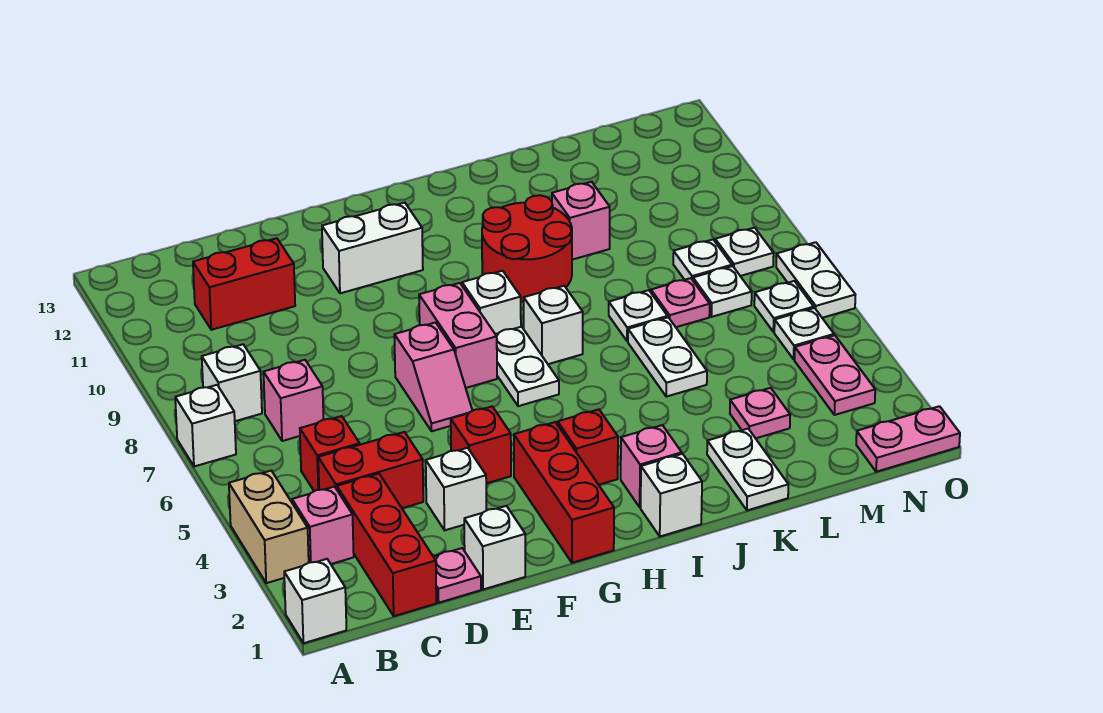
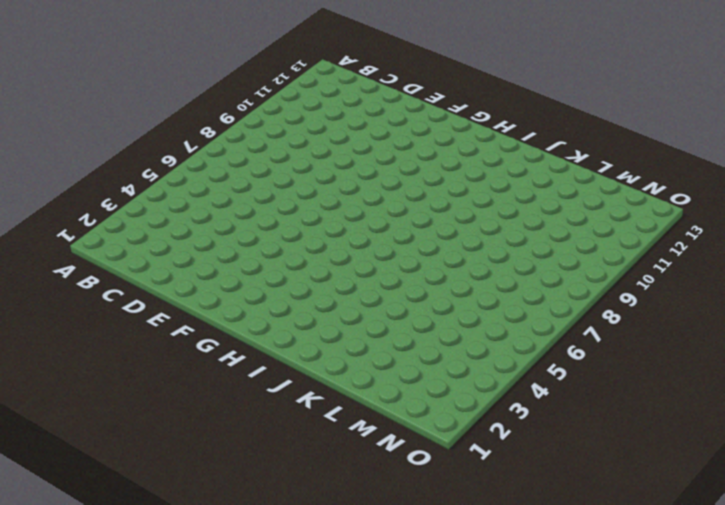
none -> white 1x1 brick [284,559,346,643]
none -> tan 1x2 brick [229,471,309,583]
none -> white 1x1 brick [175,385,236,466]
none -> pink 1x1 brick [292,487,354,564]

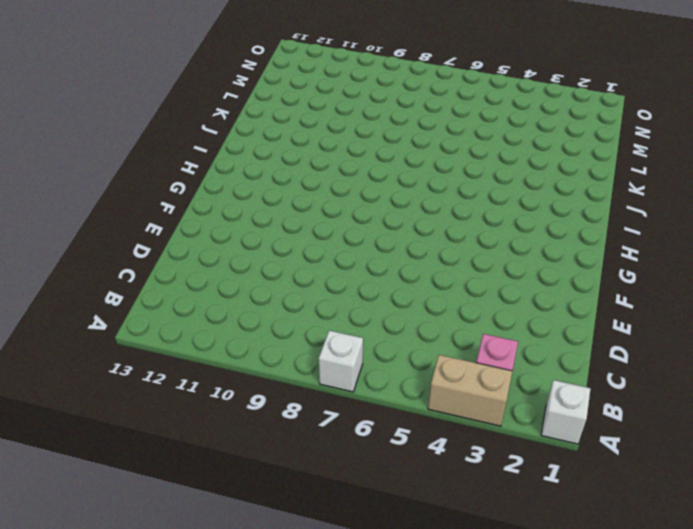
none -> white 1x1 brick [202,344,262,421]
none -> red 1x3 brick [337,474,436,616]
none -> red 1x2 brick [318,432,423,508]
none -> red 1x1 brick [300,416,360,491]

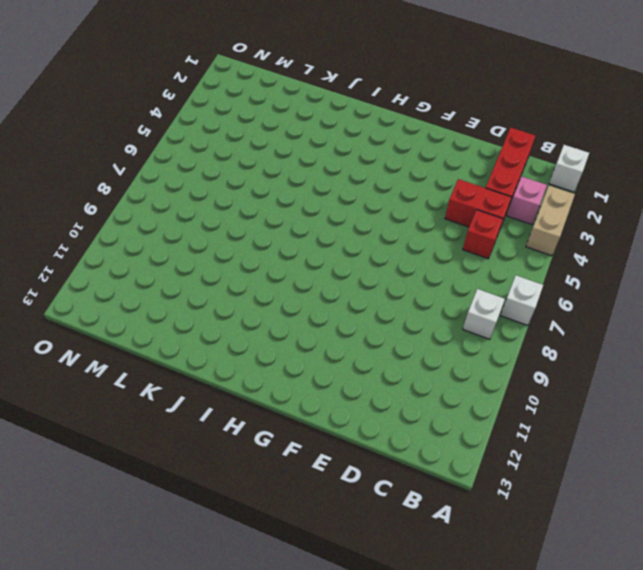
none -> pink 1x1 brick [264,360,324,441]
none -> red 1x2 brick [193,238,295,330]
none -> pink 1x1 plate [434,548,481,603]
none -> white 1x1 brick [464,506,525,589]

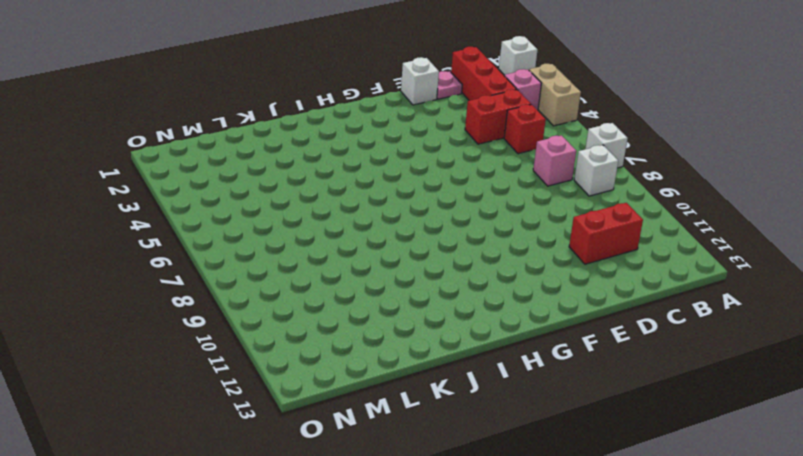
none -> white 1x1 brick [426,448,486,530]
none -> red 1x1 brick [451,407,511,484]
none -> pink 1x2 slope [394,323,472,431]
none -> white 1x2 brick [322,203,423,293]

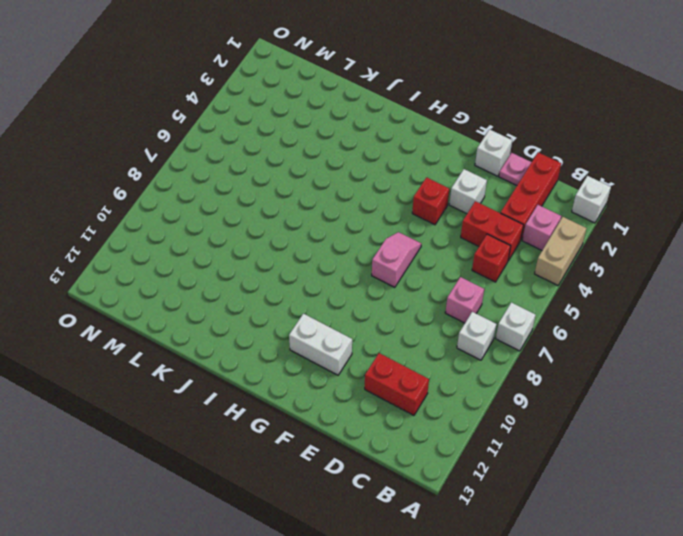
none -> red 1x3 brick [514,422,614,563]
none -> pink 1x2 brick [419,283,497,388]
none -> red 1x1 brick [558,409,618,485]
none -> white 1x2 plate [495,327,559,406]

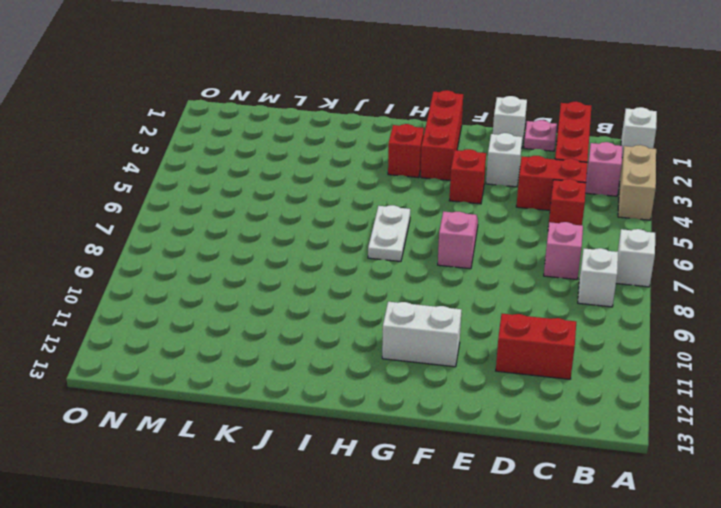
none -> pink 1x2 brick [419,283,497,388]
none -> white 1x1 brick [462,271,521,334]
none -> white 1x1 brick [641,454,702,536]
none -> pink 1x1 brick [621,425,682,507]

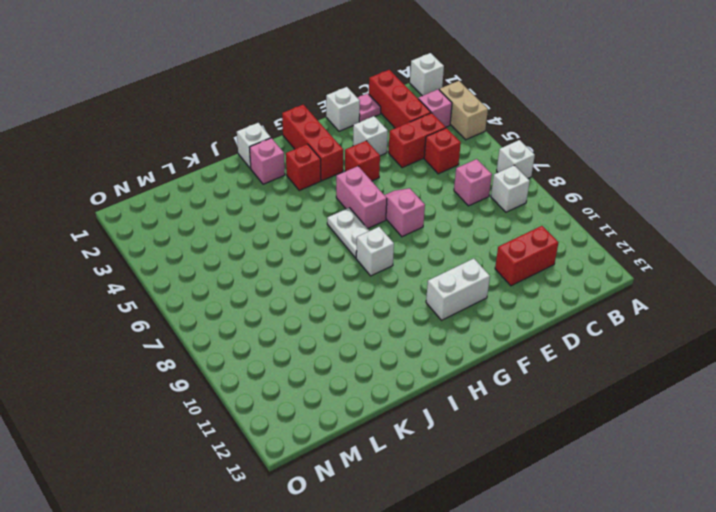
pink 1x2 brick [336,166,387,229] -> pink 1x2 brick moved to [419,283,497,388]
none -> white 1x1 brick [524,286,583,364]
none -> red 2x2 round brick [482,195,572,302]
none -> white 1x2 plate [707,429,788,510]
none -> white 1x2 plate [628,317,707,397]

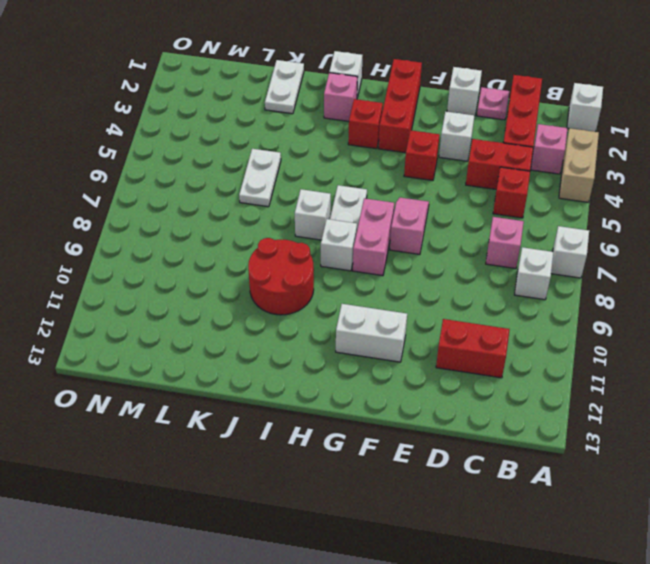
none -> white 1x1 plate [609,290,668,341]
none -> pink 1x1 brick [552,182,610,260]
none -> pink 1x1 plate [730,388,790,438]
none -> pink 1x1 plate [651,278,710,327]

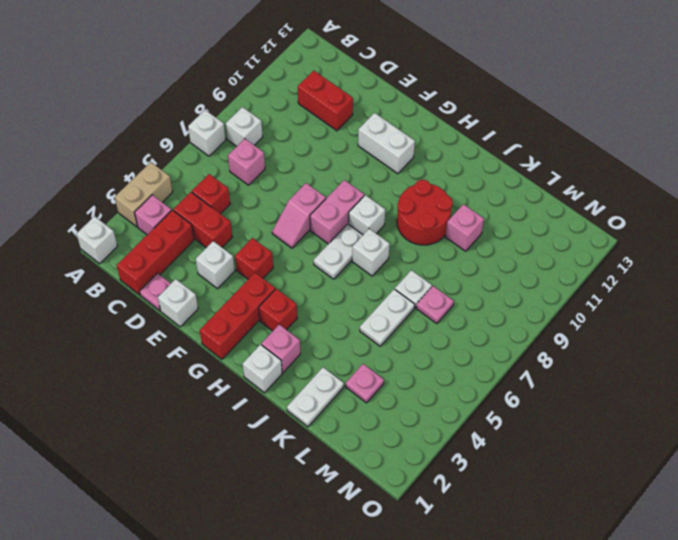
none -> white 1x1 plate [693,266,752,317]
none -> white 1x1 plate [673,240,732,280]
none -> pink 1x2 plate [856,406,960,472]
none -> pink 1x2 plate [794,335,875,415]

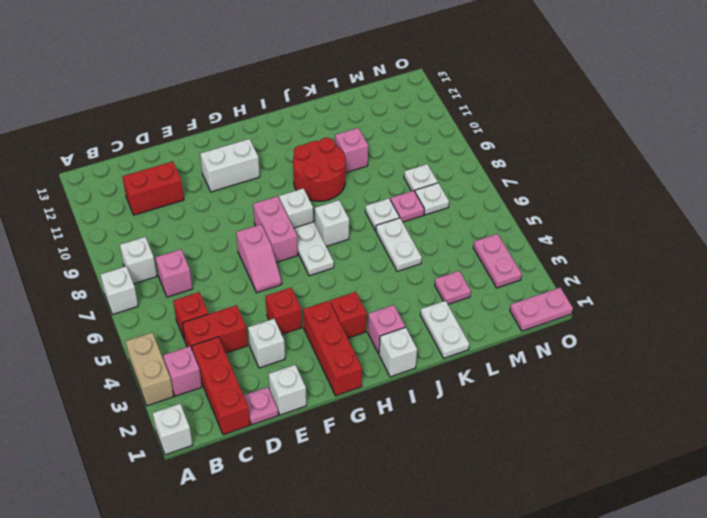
none -> white 1x1 plate [774,308,834,359]
none -> white 1x1 plate [754,281,814,332]
none -> white 1x1 plate [715,228,774,276]
none -> white 1x2 plate [776,242,855,318]

